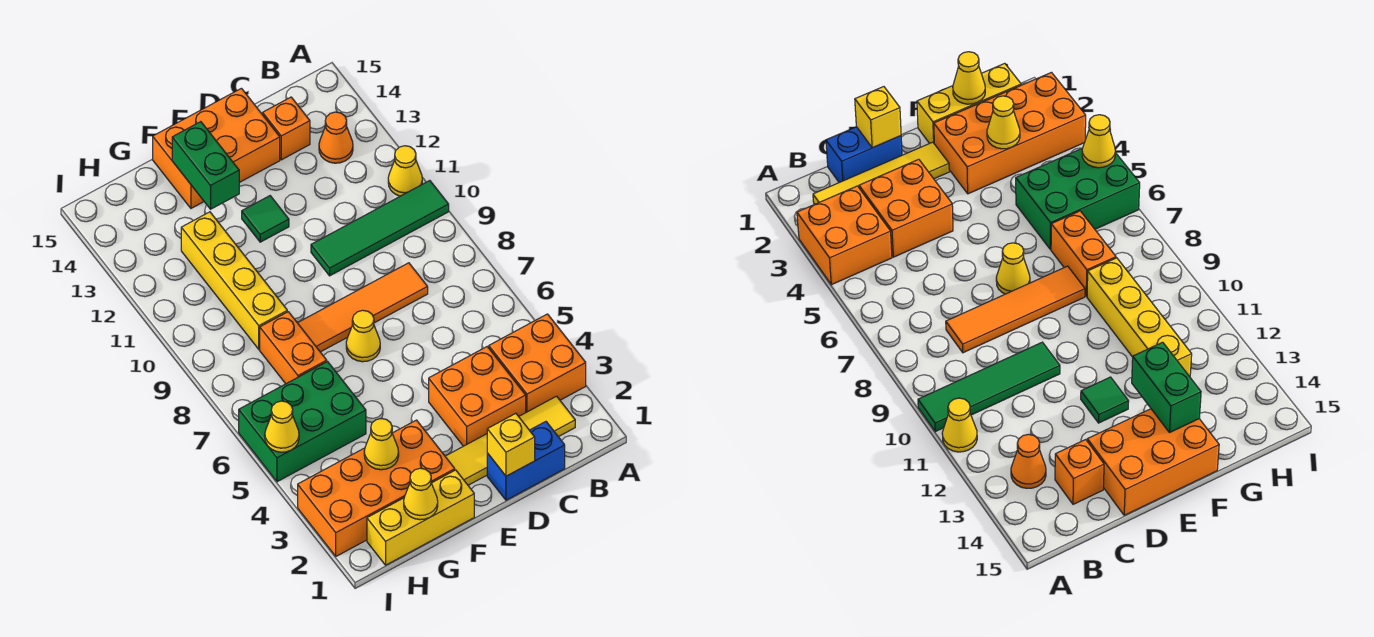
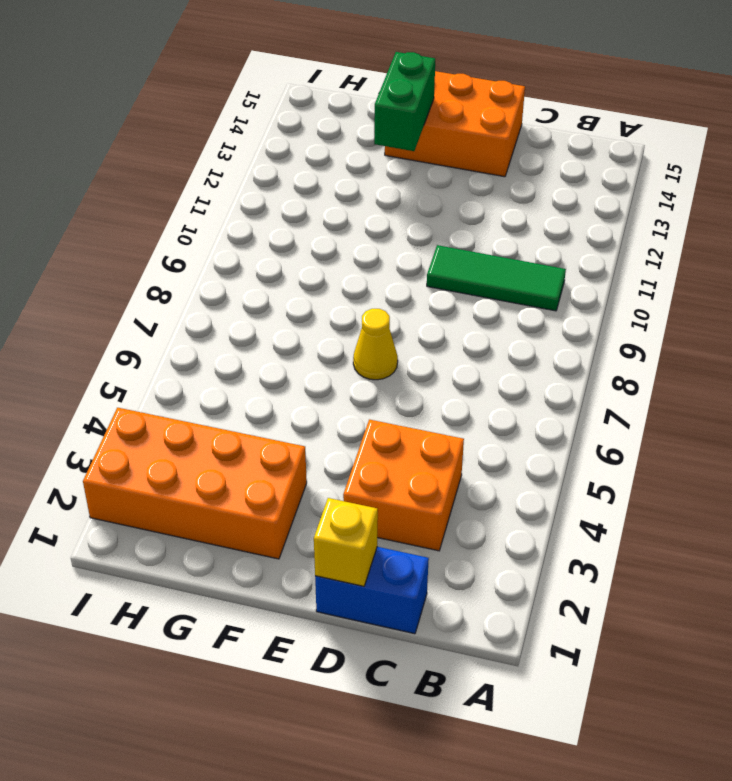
green 1x3 tile [427,245,566,311] -> green 1x4 tile [311,181,449,276]
none -> orange 2x2 brick [489,314,586,412]
none -> yellow 1x1 cone [388,146,422,196]
none -> yellow 1x4 tile [445,396,575,485]

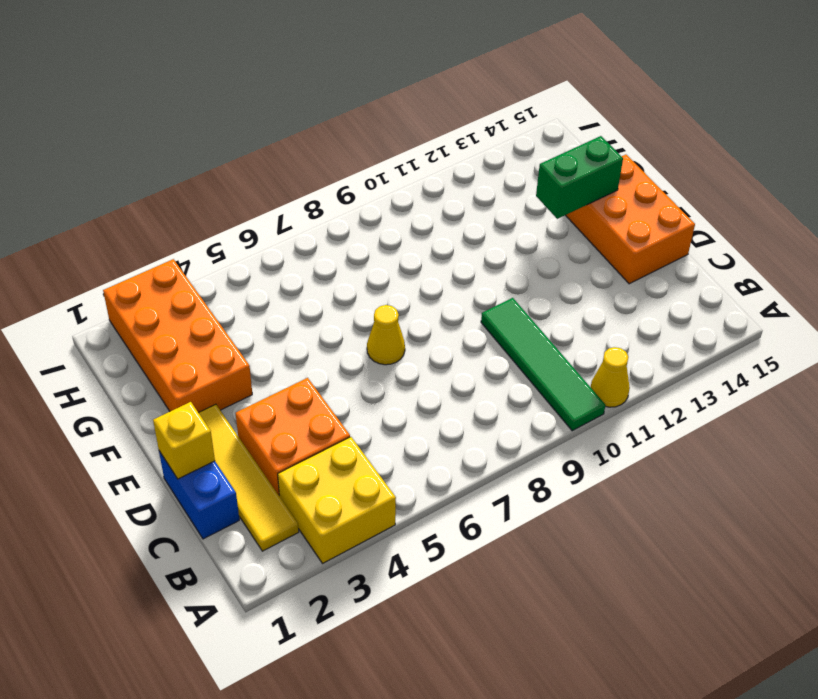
yellow 2x2 brick [278,437,396,564] -> orange 2x2 brick [489,314,586,412]
none -> orange 1x1 cone [319,112,353,163]
none -> orange 1x4 tile [298,263,428,352]
none -> orange 1x1 brick [263,97,310,160]

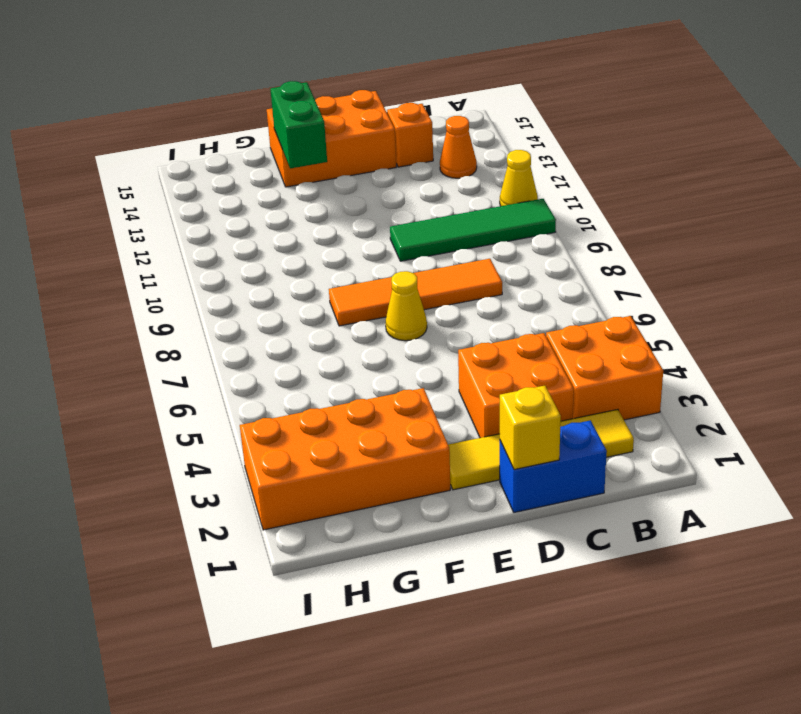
none -> green 1x1 tile [242,196,289,242]
none -> yellow 1x3 brick [367,470,474,565]
none -> green 2x3 brick [239,362,366,482]

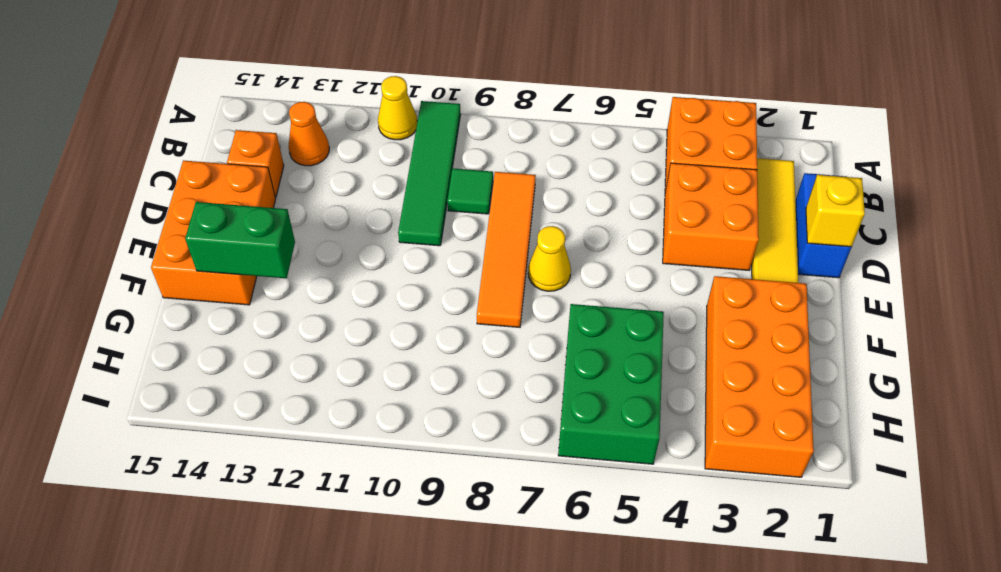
green 1x1 tile [447,168,493,214] -> green 1x1 tile moved to [242,196,289,242]
none -> yellow 1x3 brick [367,470,474,565]
none -> orange 1x2 brick [260,312,327,384]
none -> yellow 1x4 brick [181,212,287,349]

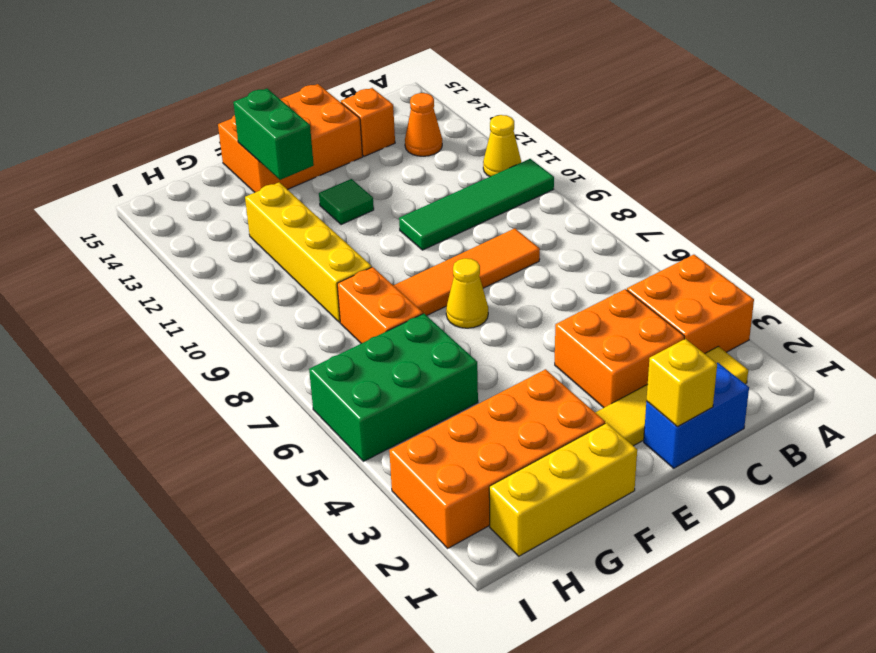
none -> yellow 1x1 cone [404,468,438,520]
none -> yellow 1x1 cone [364,419,399,470]
none -> yellow 1x1 cone [265,401,299,452]

